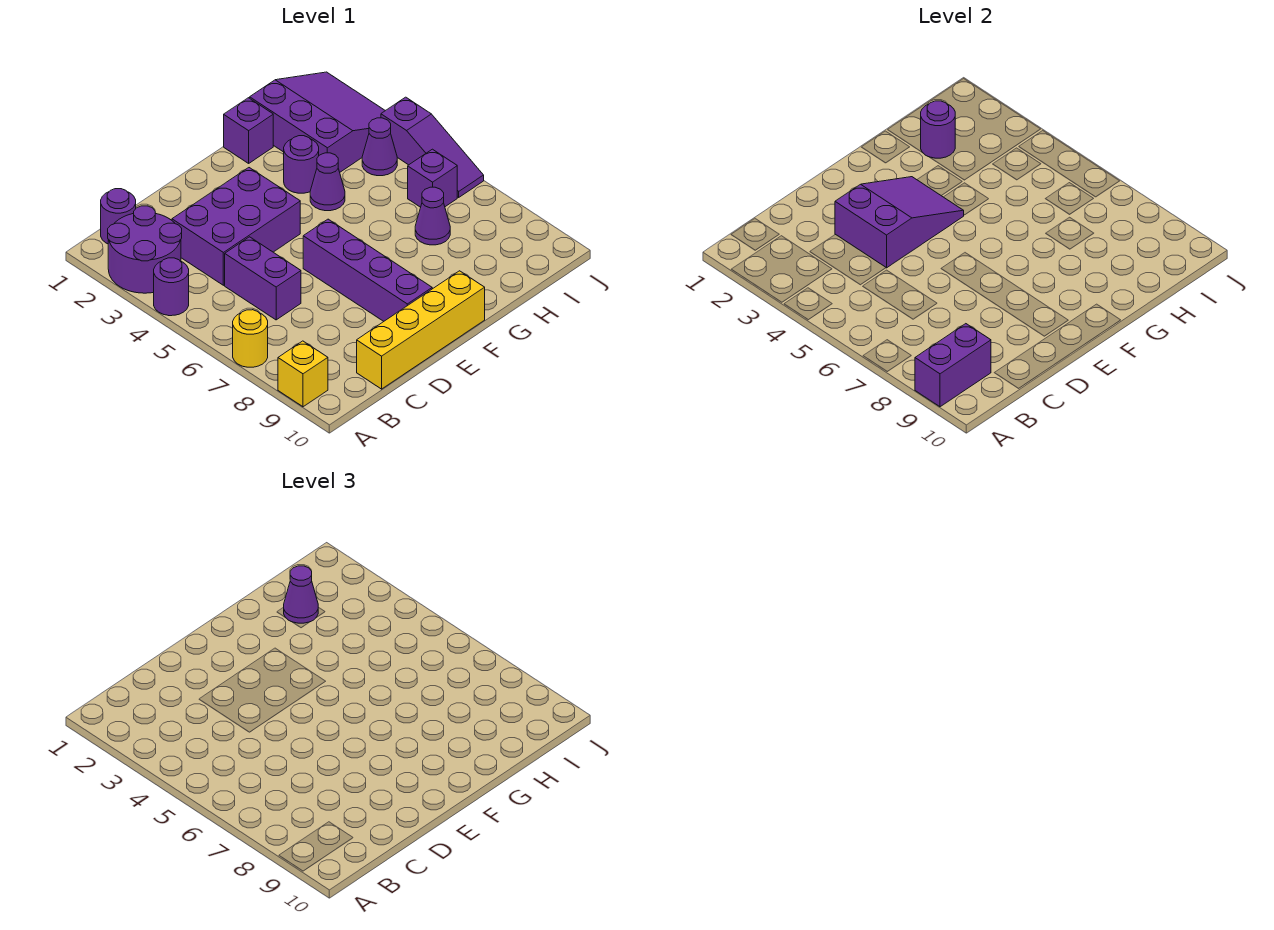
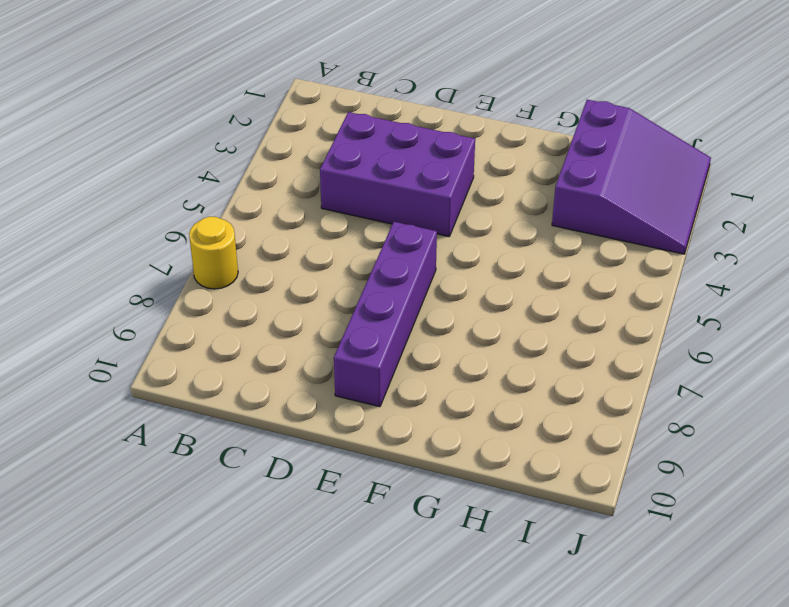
none -> purple 2x2 round brick [108,206,182,293]
none -> purple 1x1 round brick [154,258,189,316]
none -> yellow 1x1 brick [278,341,328,407]

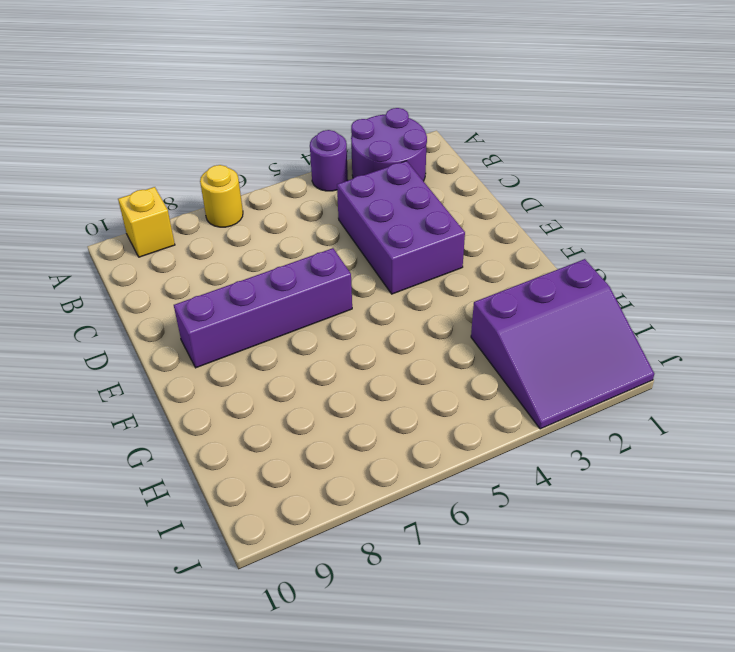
none -> purple 1x1 round brick [101,189,136,244]
none -> purple 1x2 brick [225,237,301,320]
none -> yellow 1x4 brick [357,271,485,389]

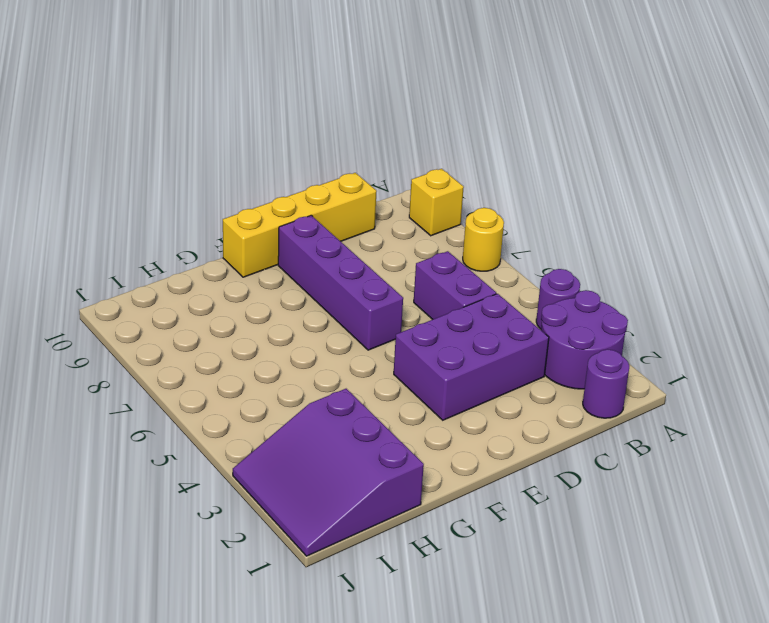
none -> purple 1x1 brick [224,98,273,163]
none -> purple 1x1 round brick [284,136,319,193]
none -> purple 1x1 cone [310,153,345,211]

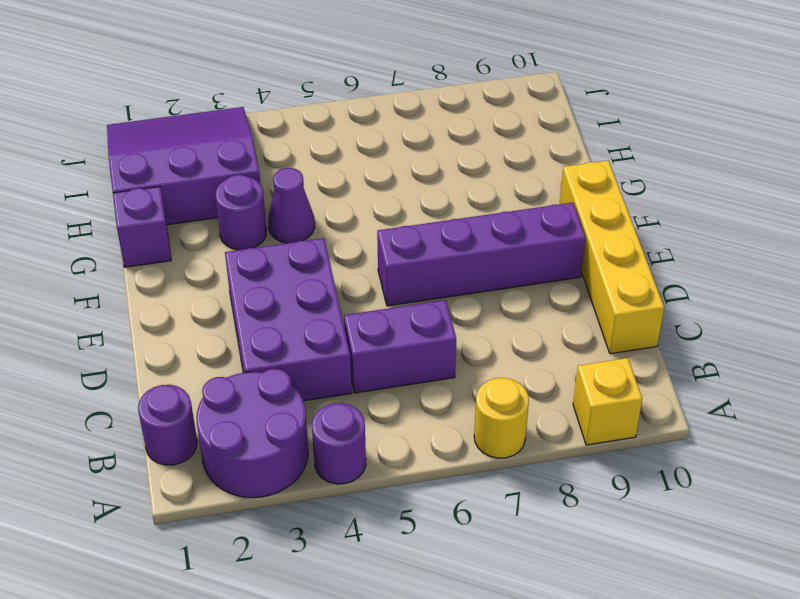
none -> purple 1x1 cone [415,187,450,245]
none -> purple 1x1 cone [362,118,397,176]
none -> purple 1x1 brick [408,149,457,207]

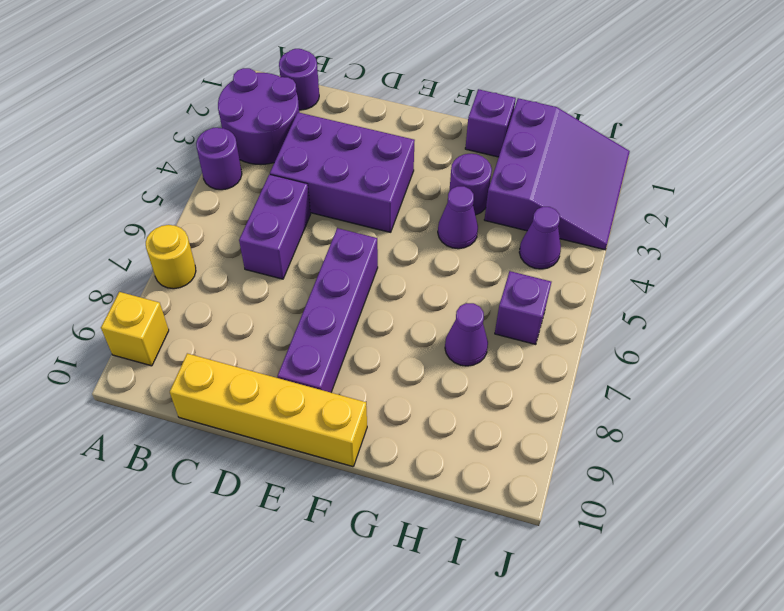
none -> purple 1x3 slope [381,97,484,197]
none -> purple 1x2 brick [915,324,991,407]
none -> purple 2x3 slope [835,177,964,268]

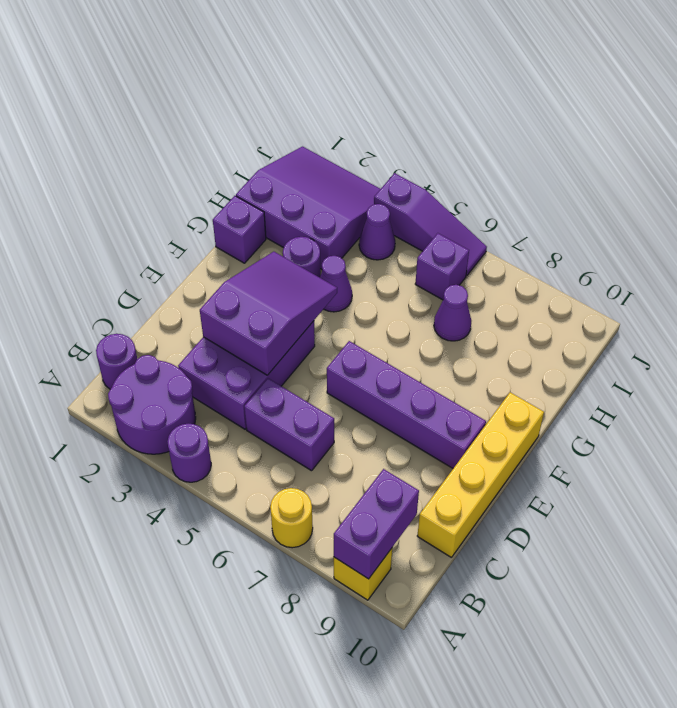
none -> purple 1x1 round brick [921,101,955,158]
none -> purple 1x1 cone [284,566,318,623]

